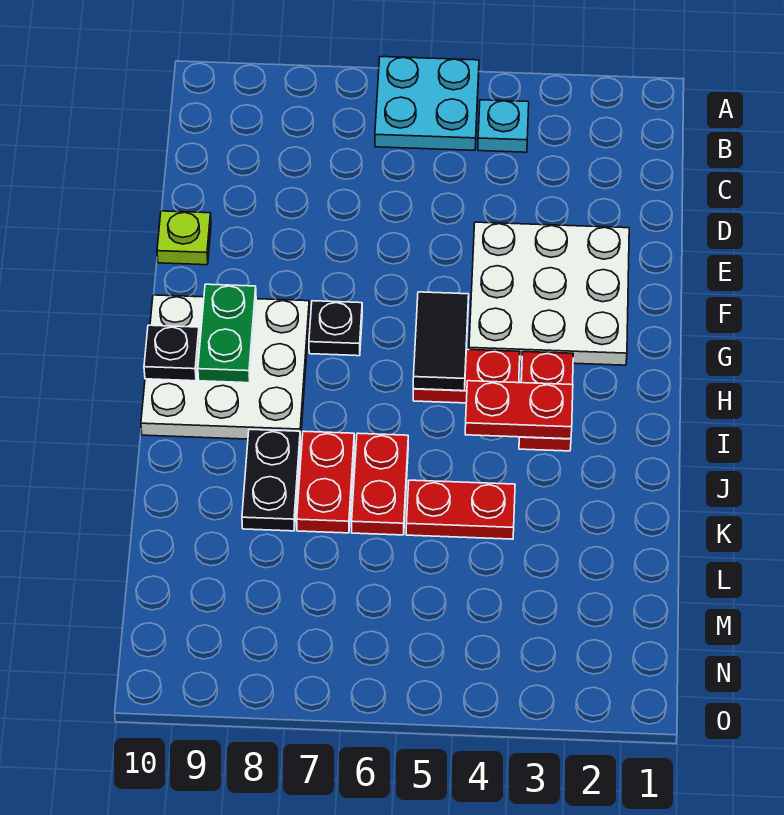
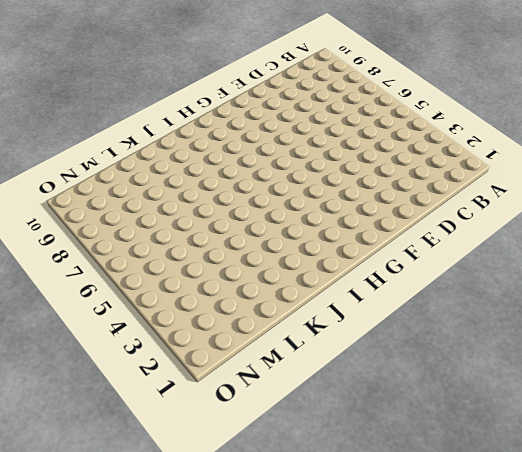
none -> cyan 2x2 plate [375,57,479,150]
none -> cyan 1x1 plate [478,100,529,152]
none -> white 3x3 plate [469,222,629,365]

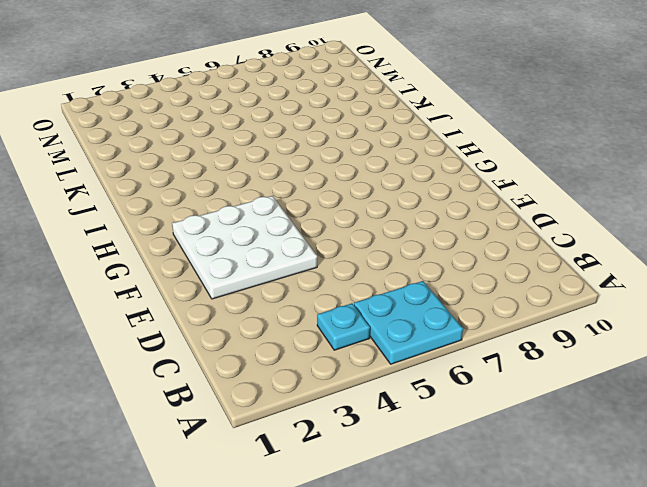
none -> lime 1x1 plate [157,211,211,265]
none -> black 1x1 plate [309,301,362,356]
none -> white 3x3 plate [141,295,310,441]

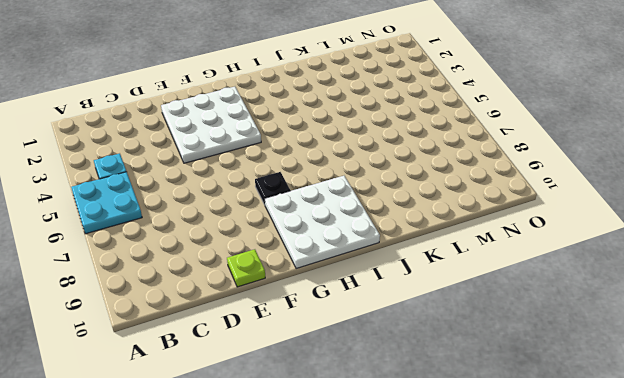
none -> red 1x2 plate [519,352,573,451]
none -> red 1x2 plate [413,349,520,403]
none -> red 1x2 plate [352,433,408,535]

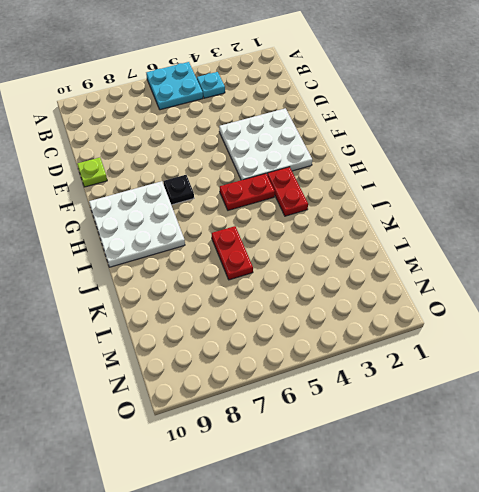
none -> red 1x2 plate [297,431,354,533]
none -> black 1x2 plate [242,429,301,531]
none -> red 1x2 plate [406,480,515,539]

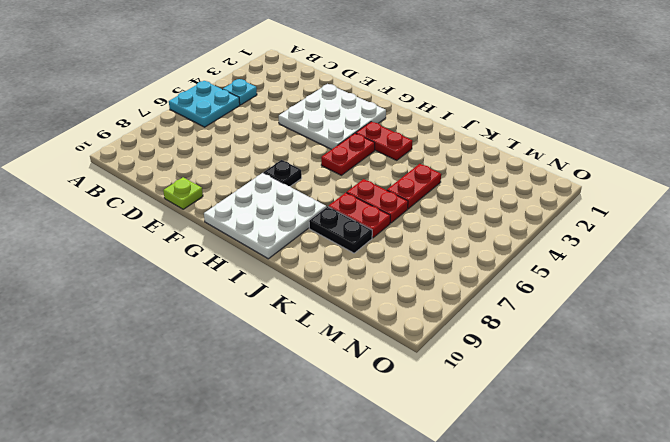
none -> black 1x2 tile [413,292,469,391]
none -> green 1x2 plate [198,284,256,383]
none -> black 1x1 plate [144,325,200,381]

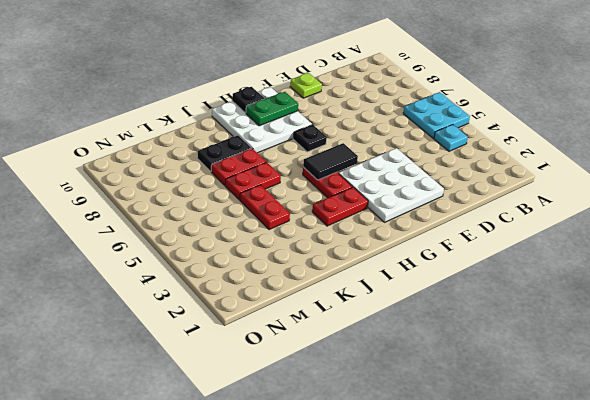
none -> red 1x2 plate [465,381,573,439]

